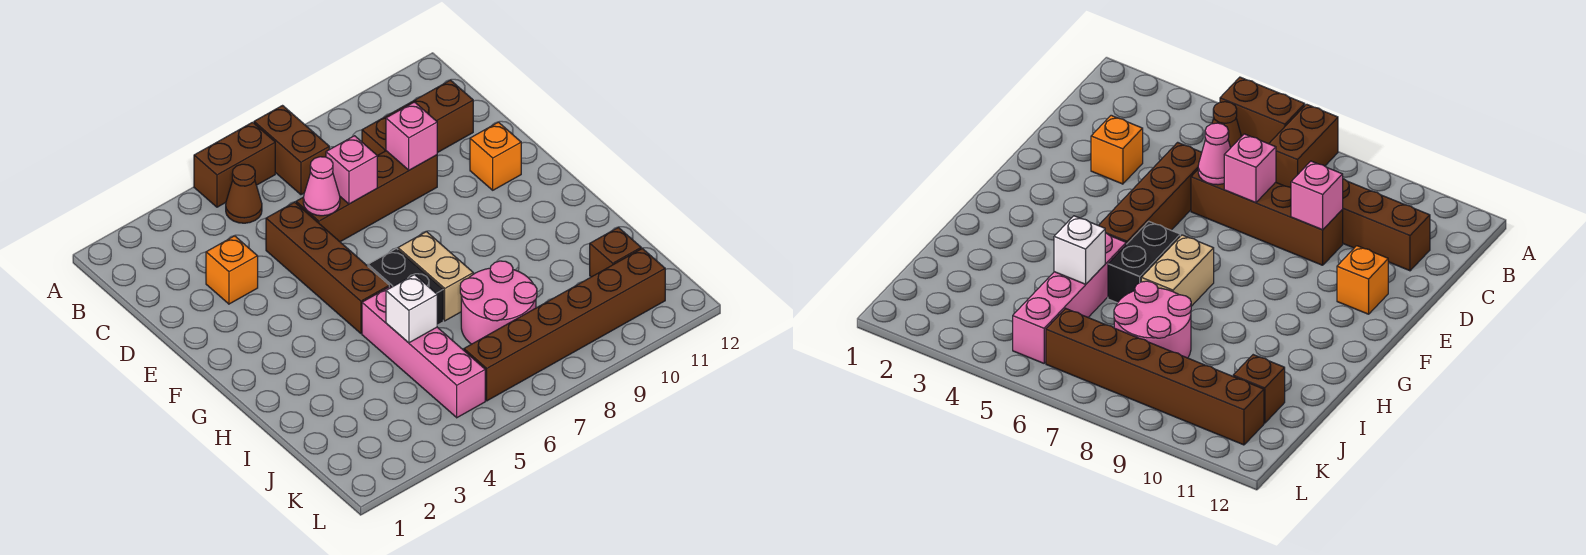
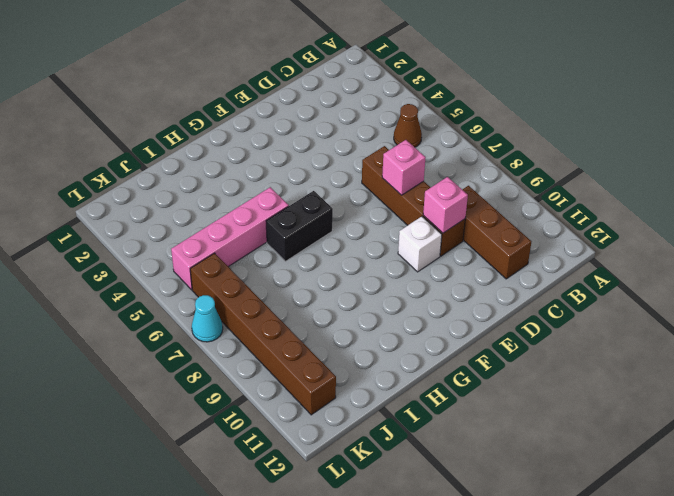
white 1x1 brick [398,216,442,272] -> white 1x1 brick moved to [386,275,437,343]
cyan 1x1 cone [192,295,223,342] -> none
none -> brown 1x2 brick [194,122,275,207]
none -> brown 1x2 brick [254,106,329,195]
none -> orange 1x1 brick [206,236,258,304]

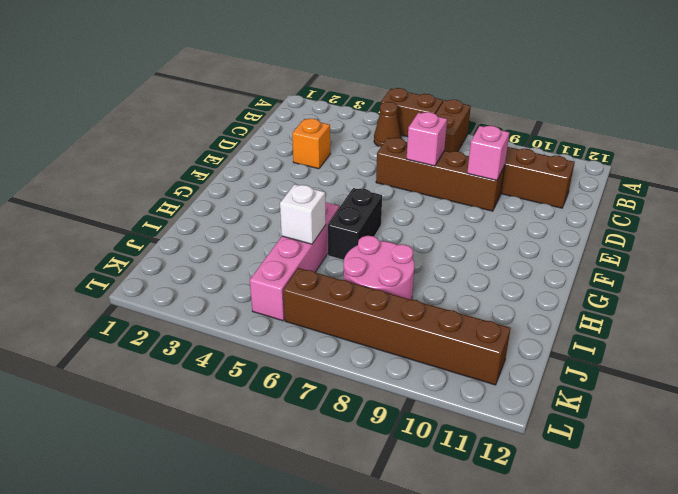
none -> brown 1x4 brick [266,202,389,333]
none -> orange 1x1 brick [470,122,521,190]
none -> tan 1x2 brick [398,232,473,321]

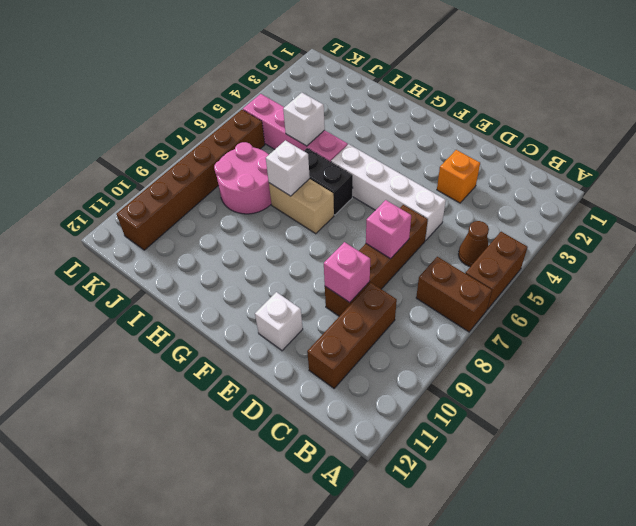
white 1x4 brick [331,144,446,240] -> brown 1x4 brick [266,202,389,333]
white 1x1 brick [255,292,303,351] -> orange 1x1 brick [470,122,521,190]
white 1x1 brick [266,140,310,196] -> none
none -> brown 1x1 brick [590,227,641,277]
none -> pink 1x1 cone [303,157,340,216]

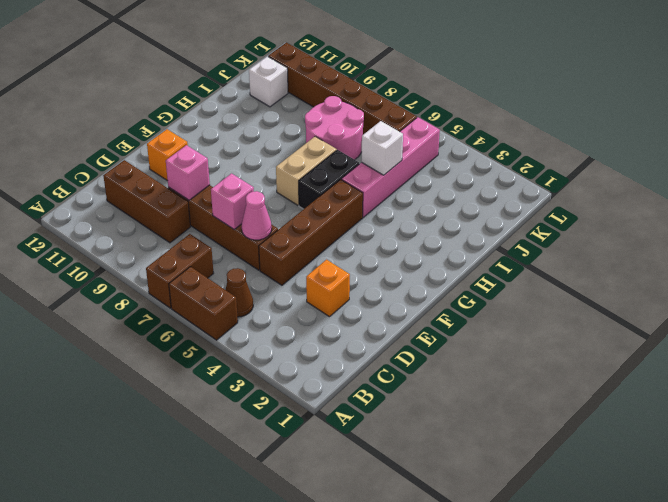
white 1x1 brick [249,56,288,107] -> brown 1x1 brick [590,227,641,277]

